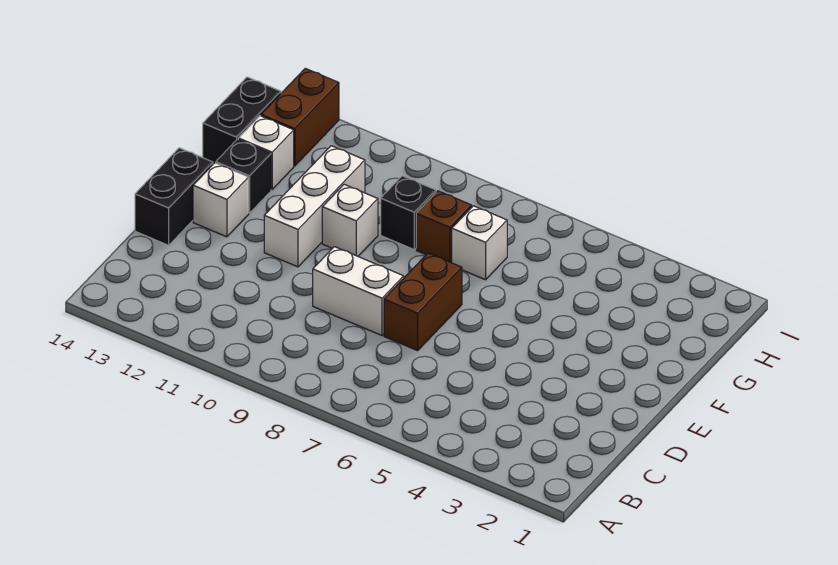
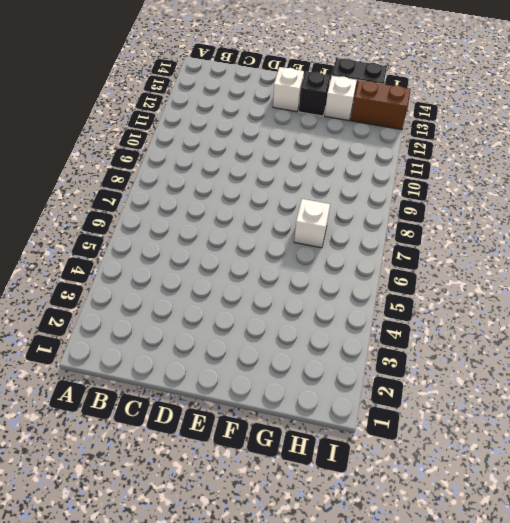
none -> brown 1x2 brick [384,253,462,351]
none -> white 1x2 brick [313,247,404,335]
none -> black 1x2 brick [135,148,213,245]

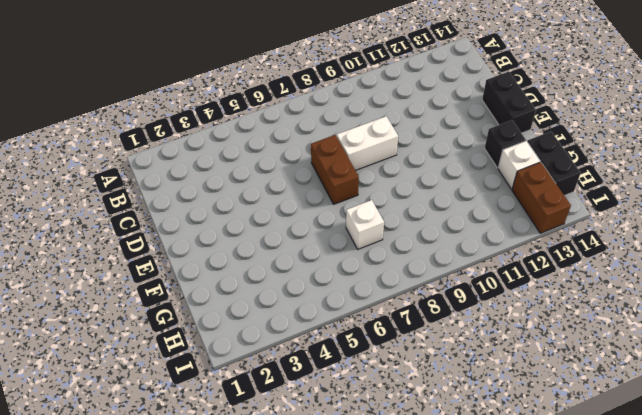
none -> white 1x3 brick [264,146,365,267]
none -> white 1x1 brick [193,163,249,237]
none -> white 1x1 brick [322,184,378,256]

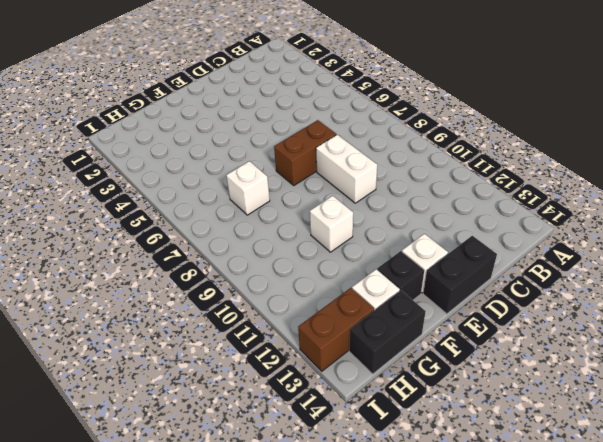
none -> white 1x3 brick [264,146,365,267]
none -> brown 1x1 brick [416,191,472,263]
none -> black 1x1 brick [381,176,436,250]

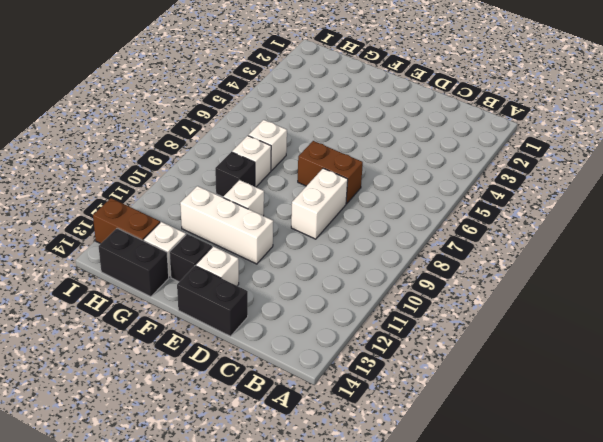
white 1x1 brick [232,136,271,187] -> brown 1x1 brick [416,191,472,263]

